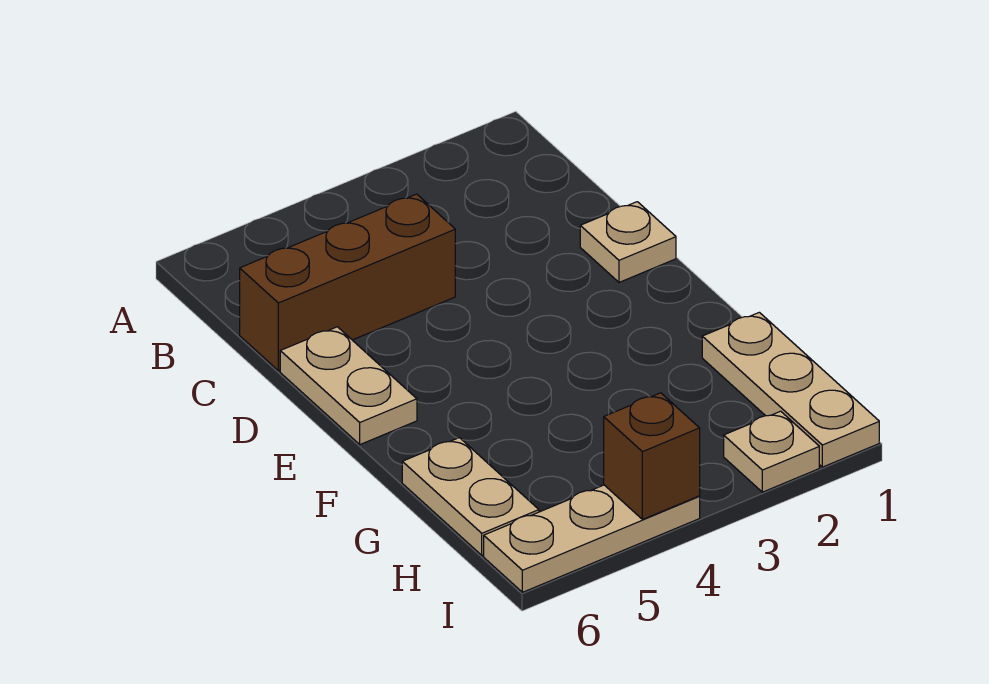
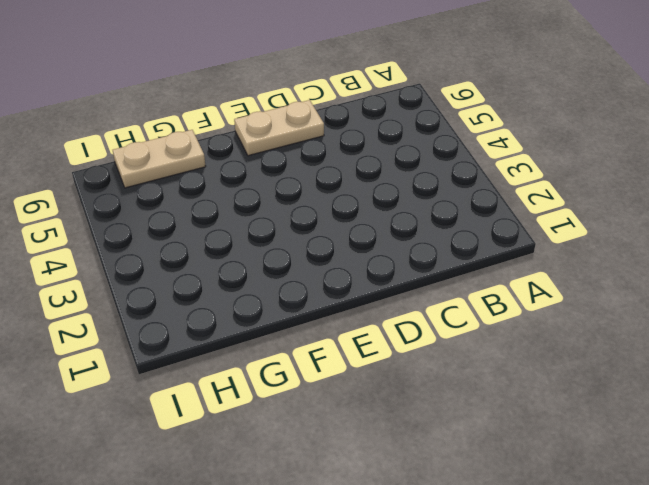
none -> brown 1x3 brick [240,194,455,371]
none -> tan 1x1 plate [580,202,676,282]

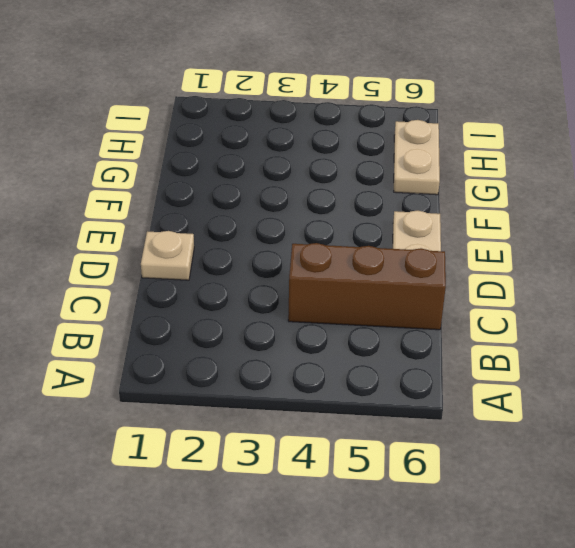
none -> tan 1x3 plate [702,312,879,467]
none -> tan 1x1 plate [724,411,819,492]

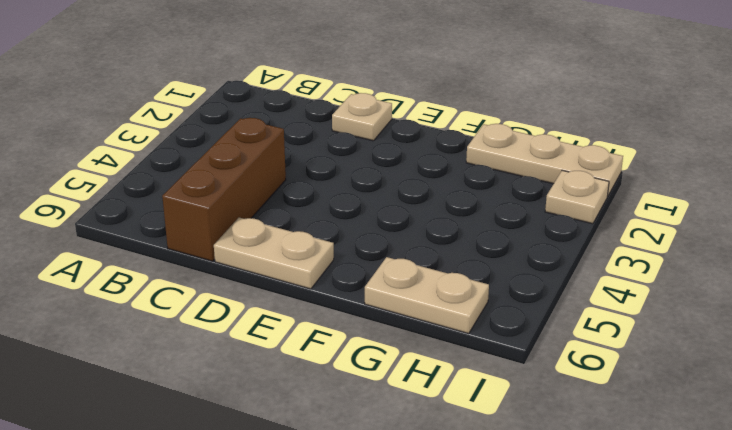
none -> tan 1x3 plate [484,485,700,592]
none -> brown 1x1 brick [604,393,700,519]

